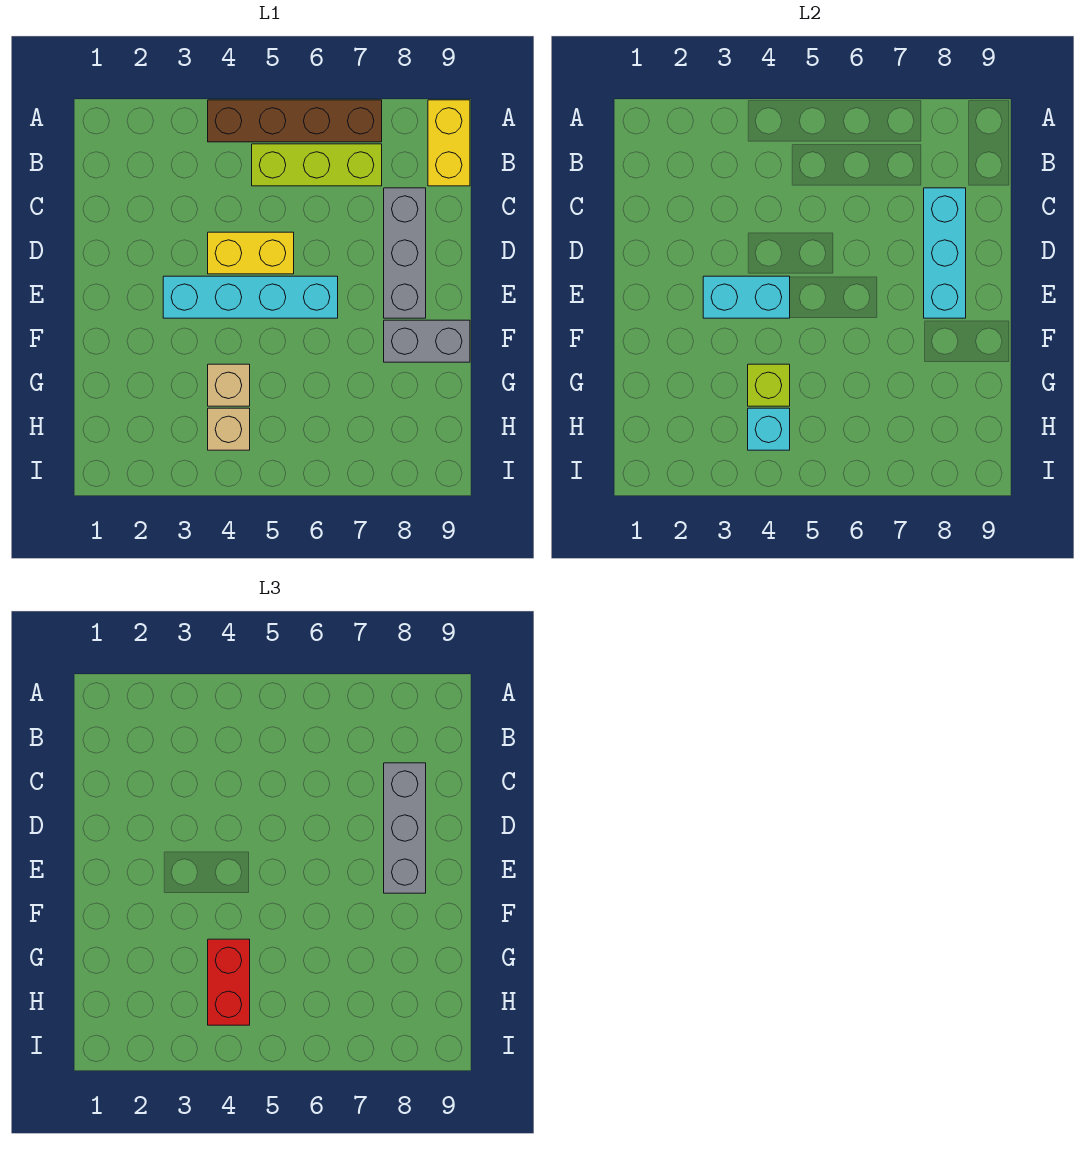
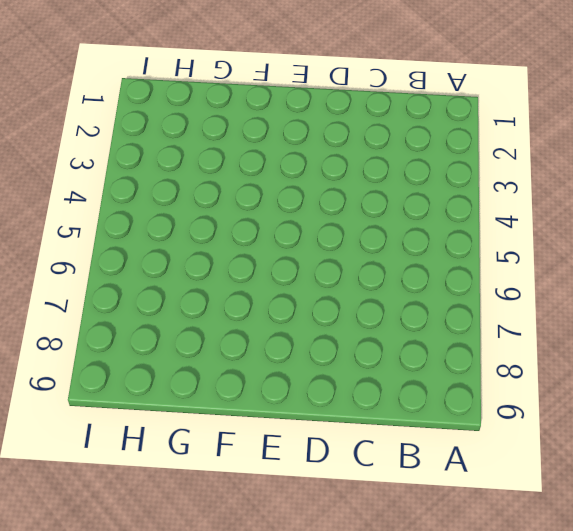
none -> brown 1x4 brick [208,100,382,142]
none -> yellow 1x2 brick [428,100,470,186]
none -> lime 1x3 brick [252,144,382,186]

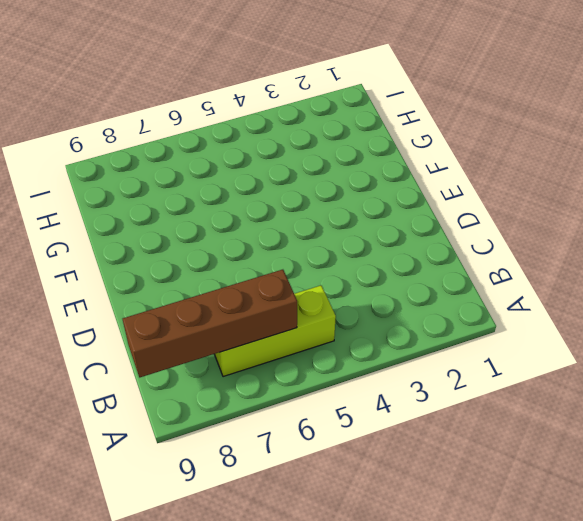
brown 1x4 brick [123,270,297,377] -> brown 1x4 brick moved to [208,100,382,142]
none -> yellow 1x2 brick [428,100,470,186]
none -> grey 1x3 brick [384,188,426,318]
none -> yellow 1x2 brick [208,232,294,274]

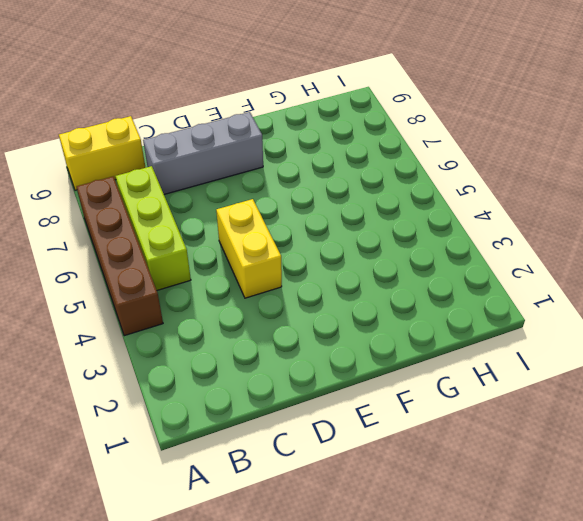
none -> cyan 1x4 brick [163,276,338,318]
none -> grey 1x2 brick [384,320,470,362]
none -> tan 1x1 brick [208,364,250,406]

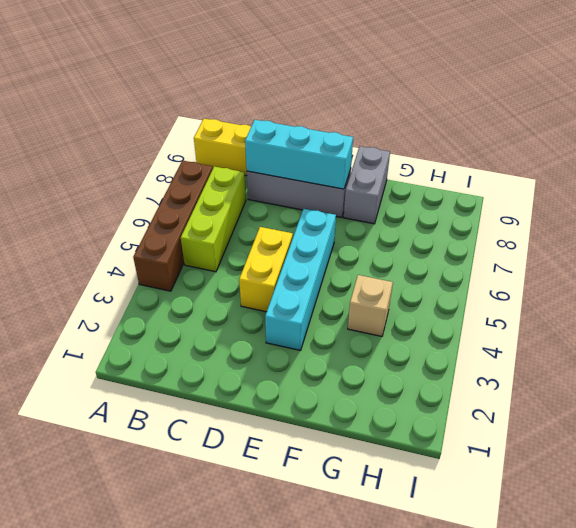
none -> tan 1x1 brick [208,408,250,450]
none -> cyan 1x2 brick [703,276,790,318]
none -> lime 1x1 brick [748,364,790,406]

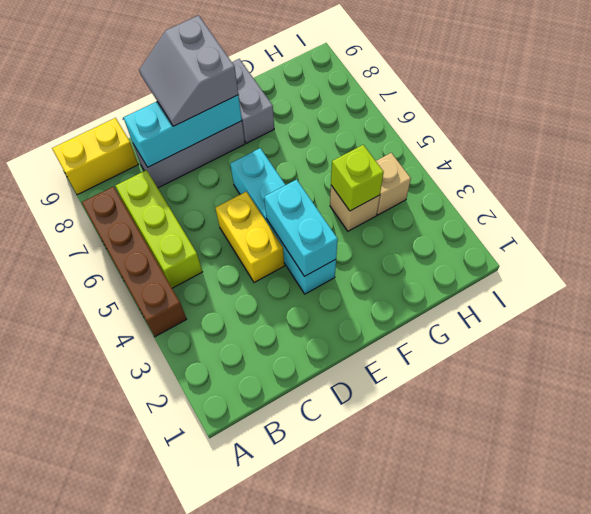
grey 2x2 slope [139,15,238,126] -> grey 1x3 brick [384,763,426,893]
none -> cyan 1x1 brick [748,408,790,450]
none -> red 1x2 brick [208,939,250,1025]

